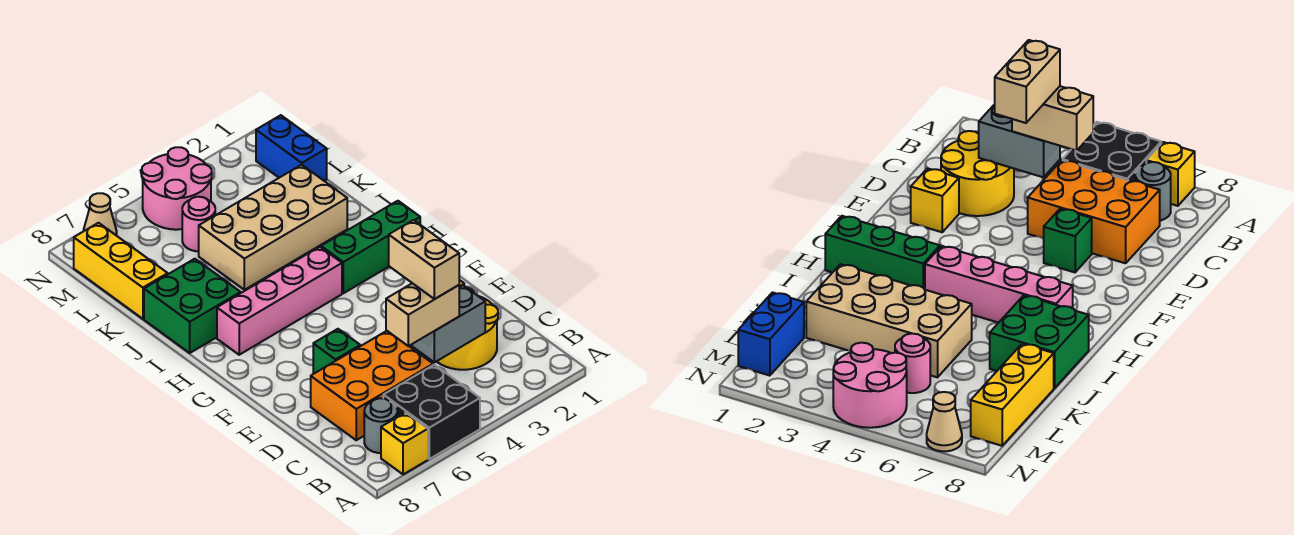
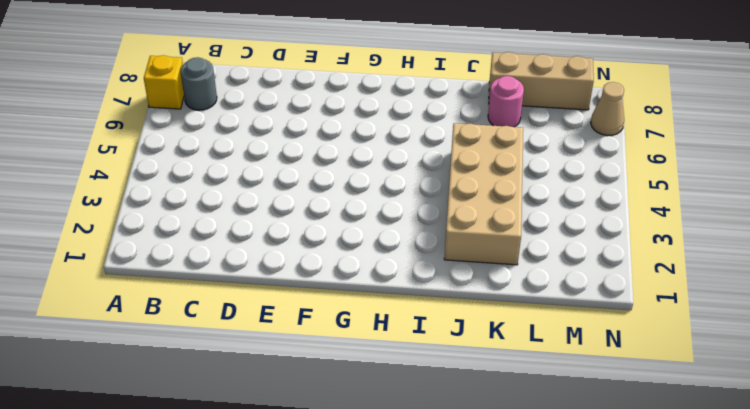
pink 1x1 round brick [488,76,524,127] -> pink 1x1 round brick moved to [182,197,215,251]
tan 1x3 brick [489,52,594,110] -> yellow 1x3 brick [74,223,168,319]
none -> black 2x2 brick [383,365,480,459]
none -> yellow 2x2 round brick [437,288,498,370]
none -> orange 2x3 brick [311,331,433,440]

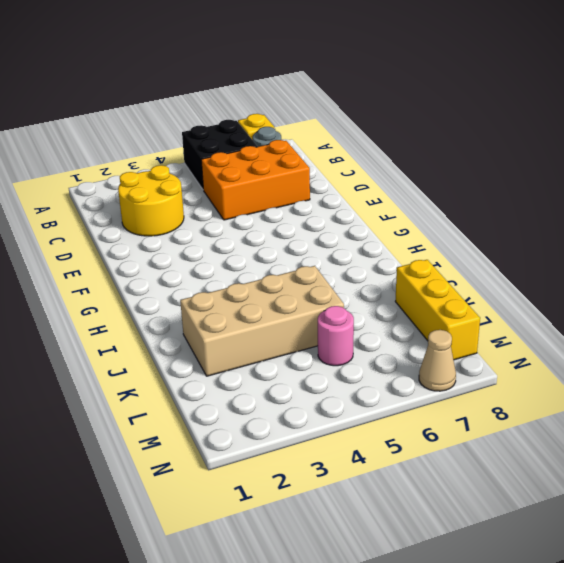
none -> yellow 1x1 brick [911,168,959,232]
none -> green 1x1 brick [313,329,360,374]
none -> green 1x3 brick [321,201,420,293]

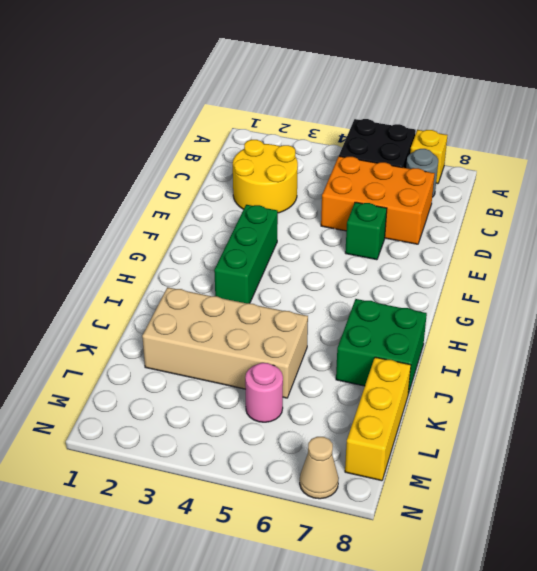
green 1x3 brick [214,205,278,303] -> green 1x3 brick turned to [321,201,420,293]
none -> yellow 1x1 brick [911,168,959,232]
none -> pink 1x4 brick [217,247,342,355]
none -> blue 1x2 brick [256,115,327,181]

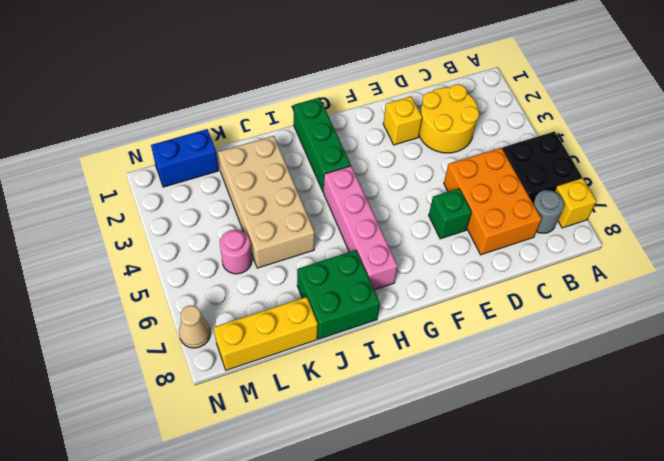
none -> pink 2x2 round brick [142,147,212,230]
none -> grey 1x2 brick [412,285,485,362]
none -> tan 1x2 brick [386,283,459,346]

